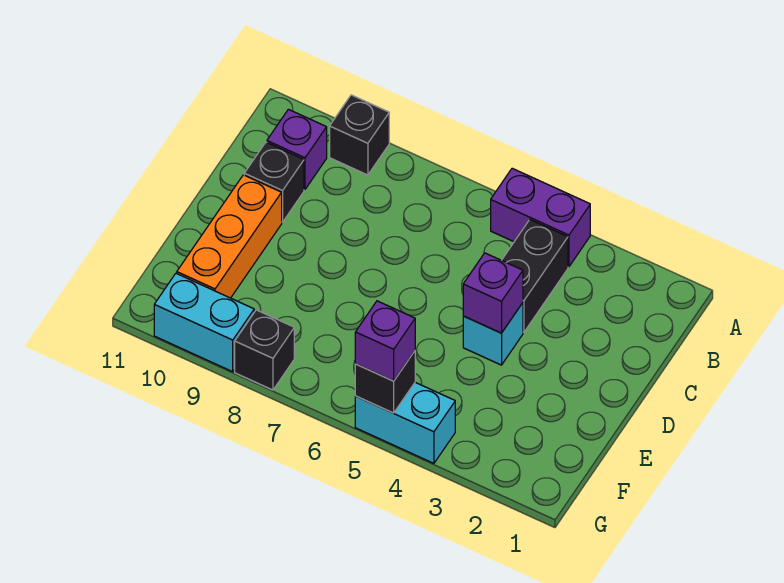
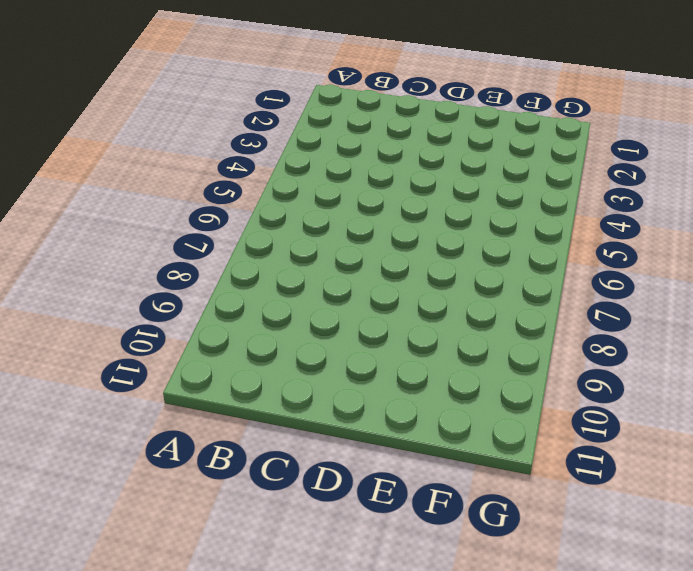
none -> purple 1x2 brick [491,168,590,267]
none -> black 1x1 brick [330,95,389,175]
none -> black 1x2 brick [502,220,568,332]

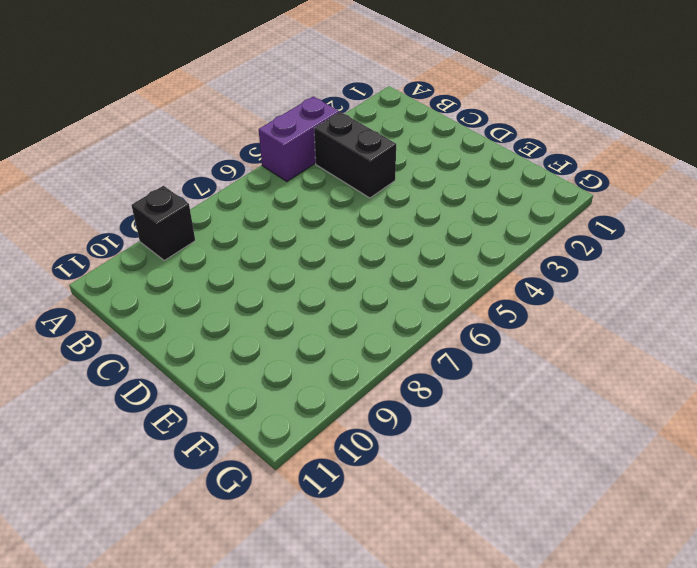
none -> purple 1x1 brick [267,109,327,189]
none -> black 1x1 brick [244,142,304,222]
none -> cyan 1x1 brick [463,303,523,365]

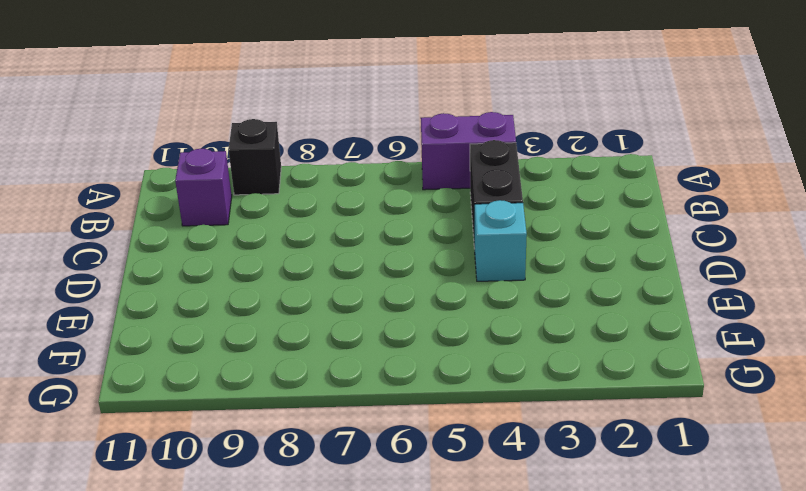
none -> black 1x1 brick [244,142,304,222]
none -> orange 1x3 brick [177,175,282,298]
none -> cyan 1x2 brick [355,382,455,463]

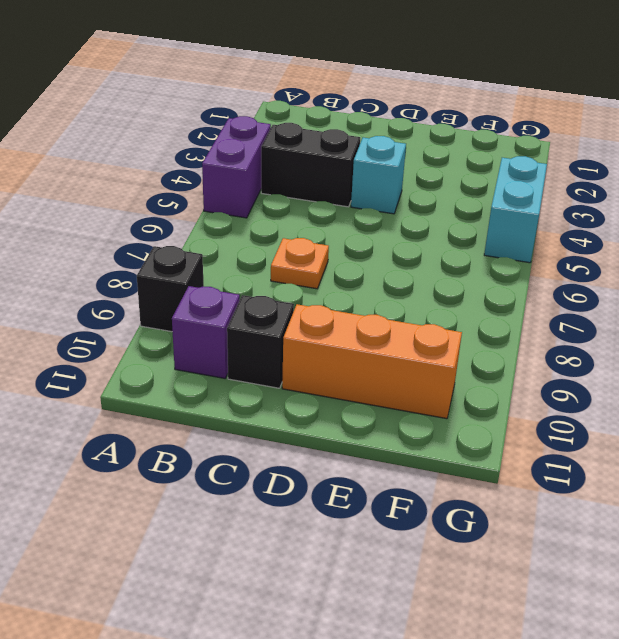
orange 1x1 plate [271,238,329,289] -> none
none -> black 1x1 brick [235,310,294,390]
none -> cyan 1x2 brick [154,273,254,372]
none -> purple 1x1 brick [463,253,523,333]

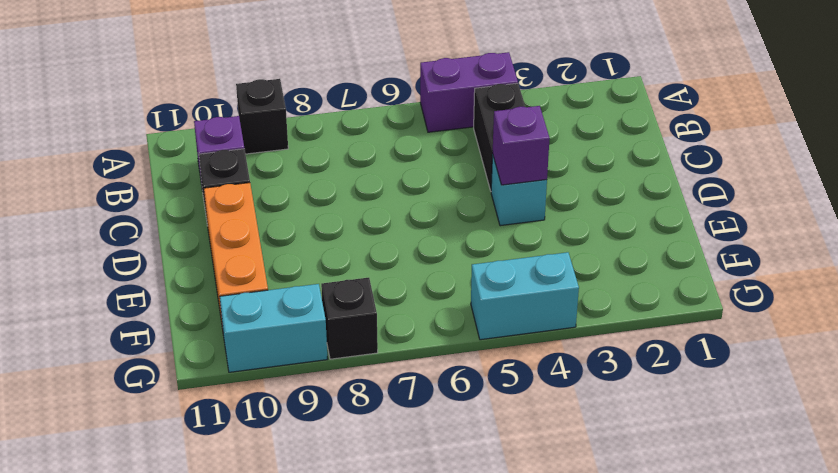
none -> black 1x1 brick [355,351,415,413]
none -> purple 1x1 brick [355,301,415,381]

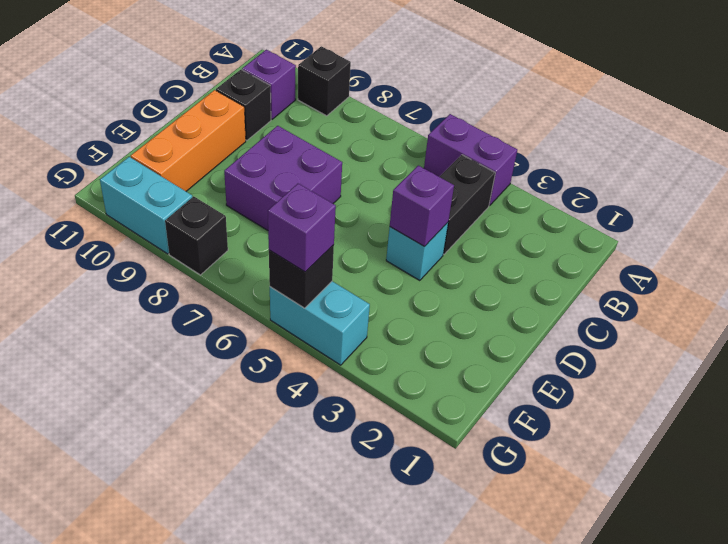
purple 2x2 brick [224,126,342,230] -> none

